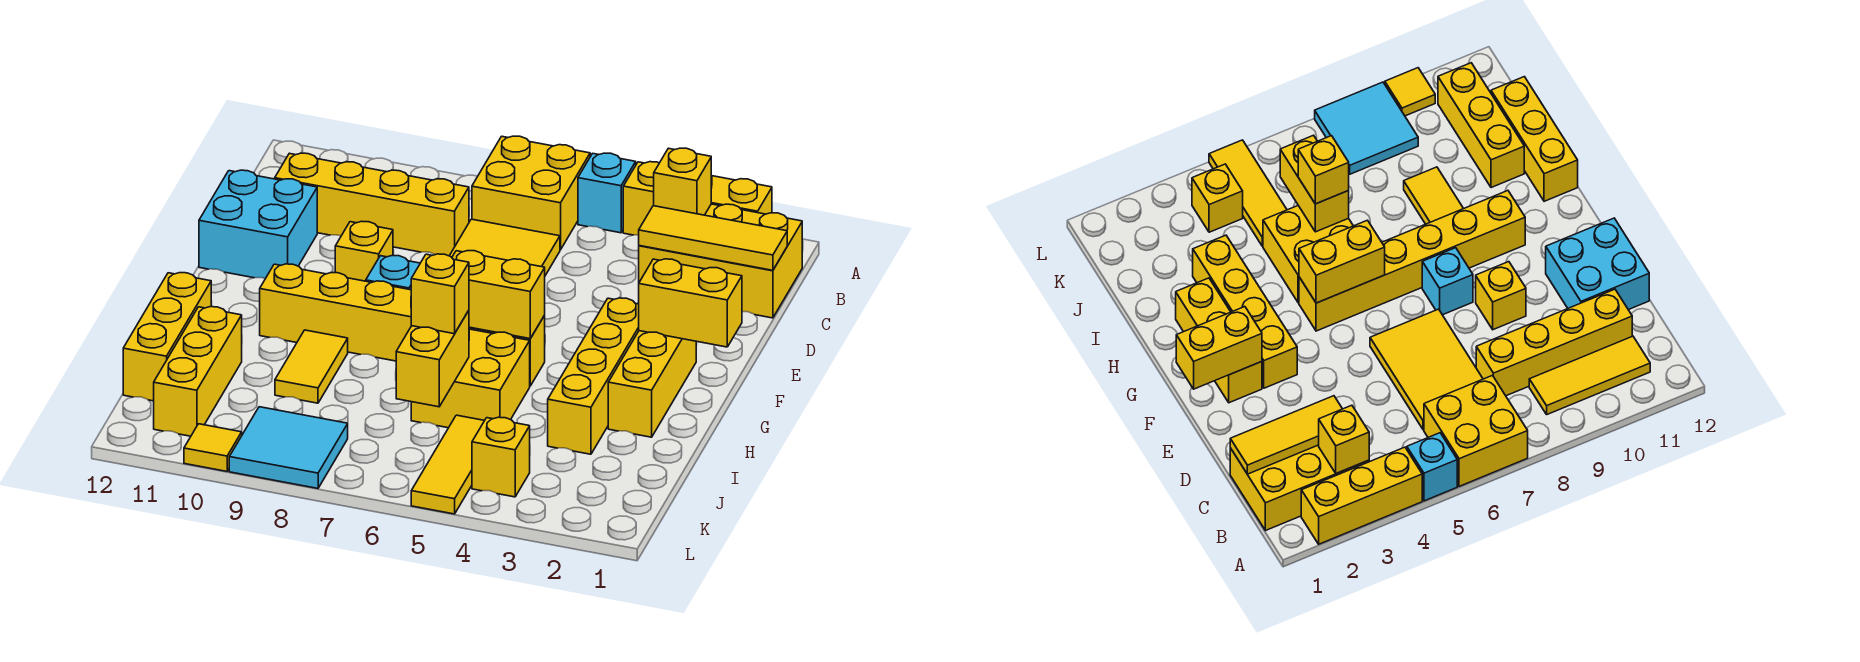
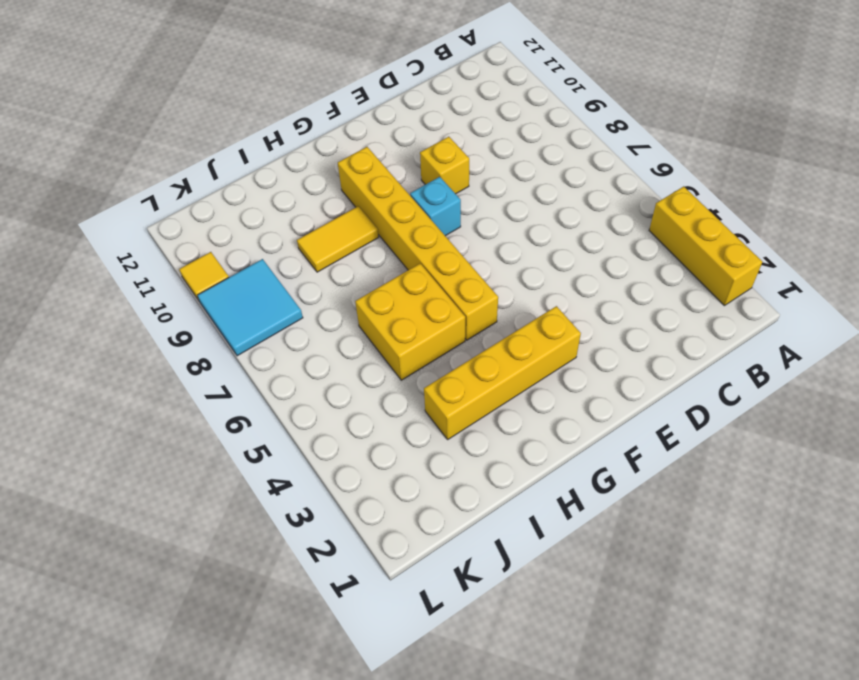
none -> cyan 1x1 brick [578,153,636,233]
none -> yellow 2x2 brick [472,136,590,250]
none -> yellow 2x3 brick [639,204,802,318]

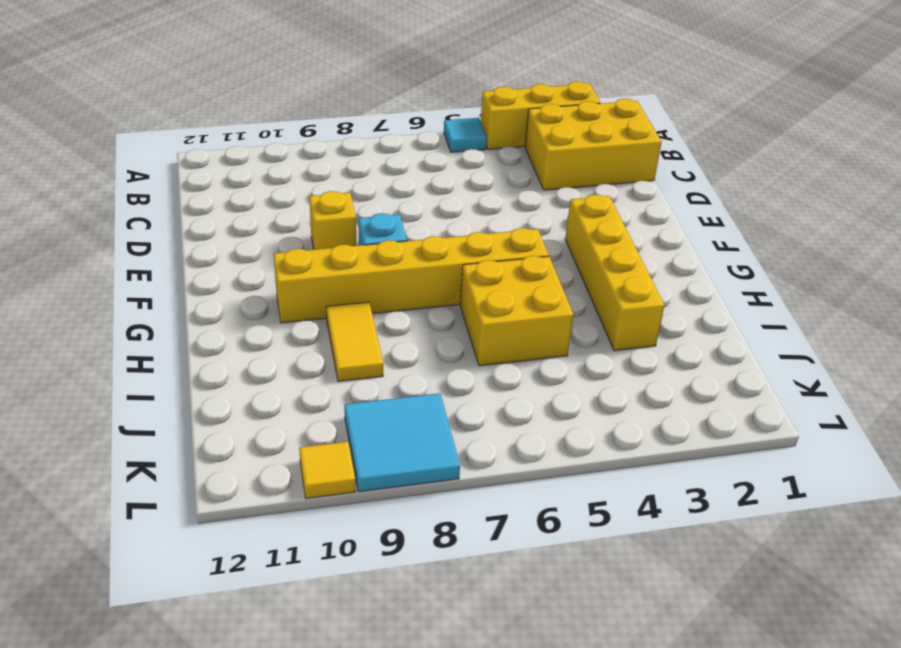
cyan 1x1 tile [444,118,487,152] -> cyan 1x1 brick [578,153,636,233]
none -> yellow 2x2 brick [472,136,590,250]
none -> yellow 1x3 tile [1529,336,1650,414]
none -> yellow 2x3 tile [450,219,560,275]

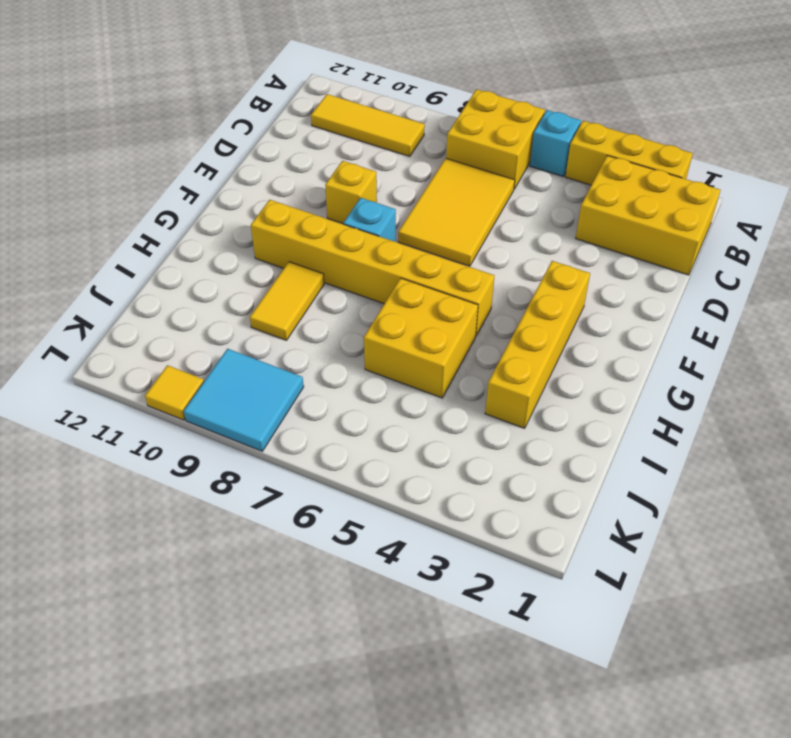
none -> yellow 1x4 brick [275,153,469,256]
none -> cyan 2x2 brick [199,170,317,279]
none -> yellow 1x3 brick [608,331,696,437]

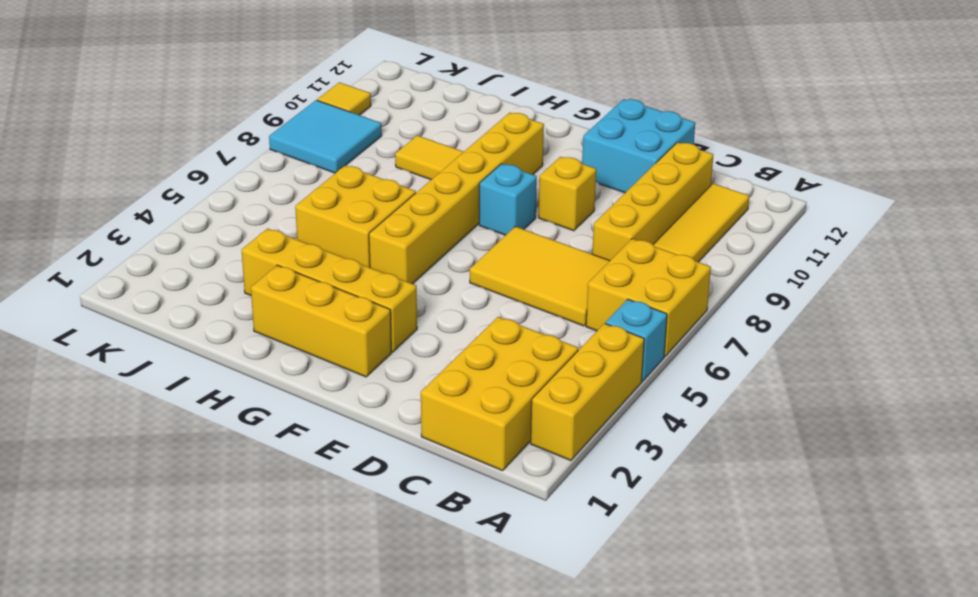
none -> yellow 1x3 brick [123,273,211,401]
none -> yellow 1x3 brick [154,306,242,436]
none -> yellow 1x3 tile [411,415,485,514]

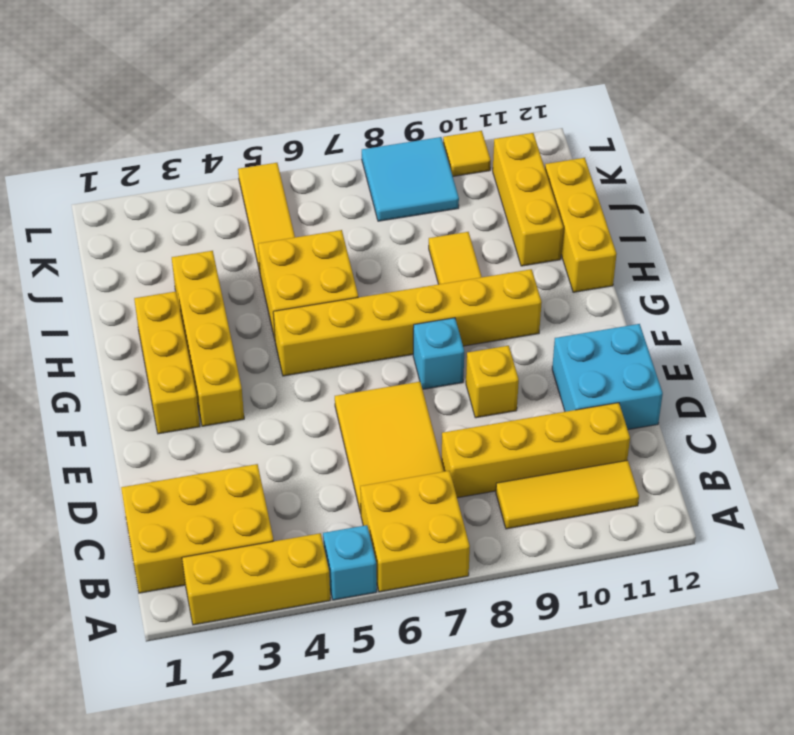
none -> yellow 1x1 brick [472,417,530,497]
none -> yellow 1x1 brick [654,148,711,215]
none -> yellow 1x3 tile [639,206,787,270]

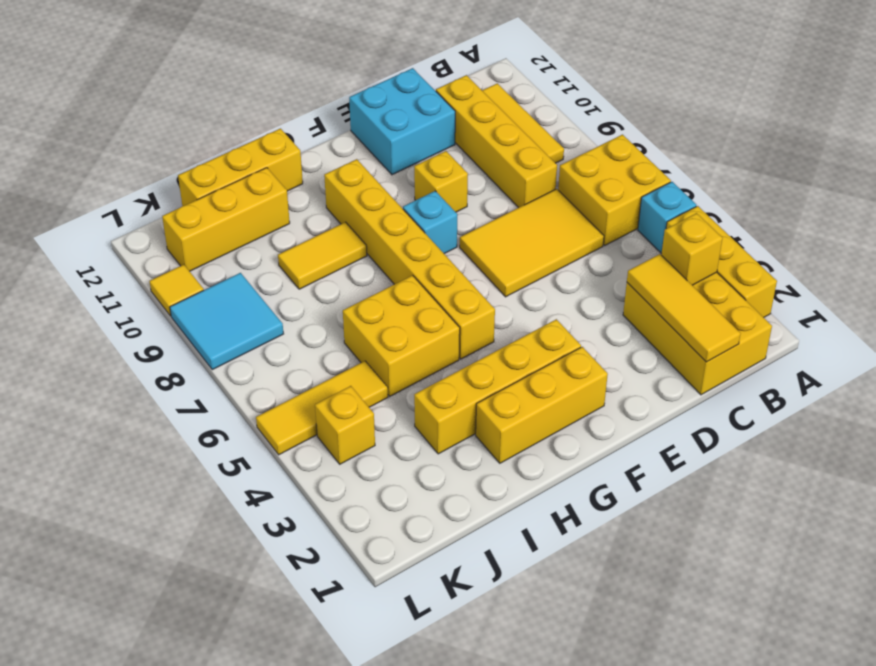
none -> yellow 1x2 brick [639,259,742,347]
none -> yellow 1x2 brick [452,251,545,339]
none -> yellow 1x2 brick [396,311,469,407]

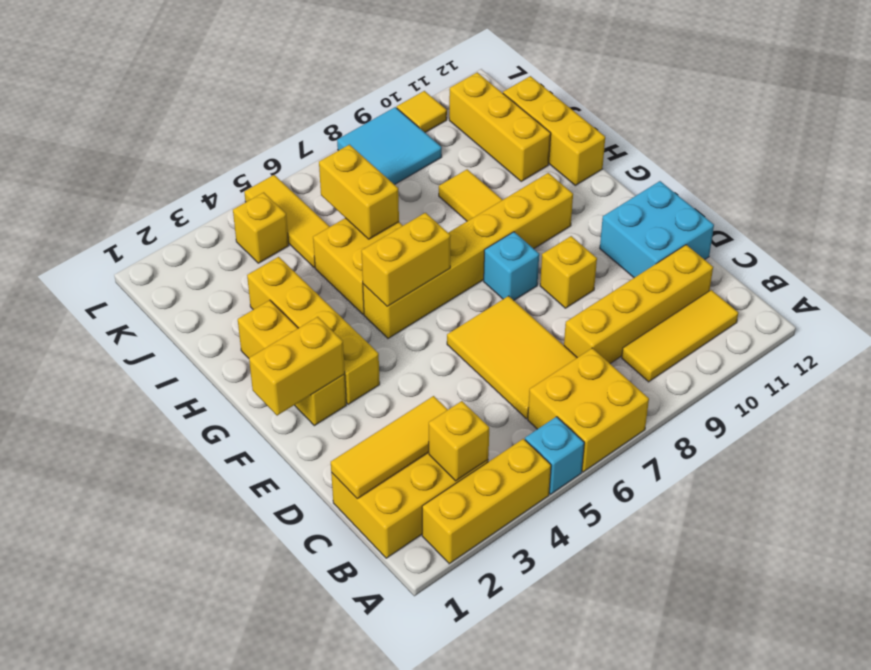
none -> yellow 1x1 brick [411,254,469,334]

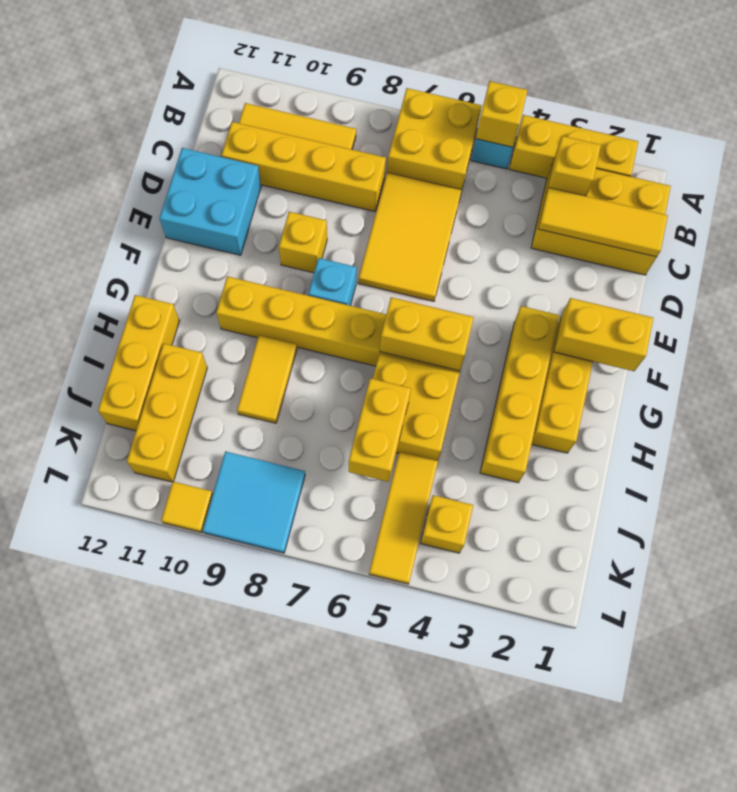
yellow 1x1 brick [476,81,528,147] -> yellow 1x1 brick moved to [411,254,469,334]

